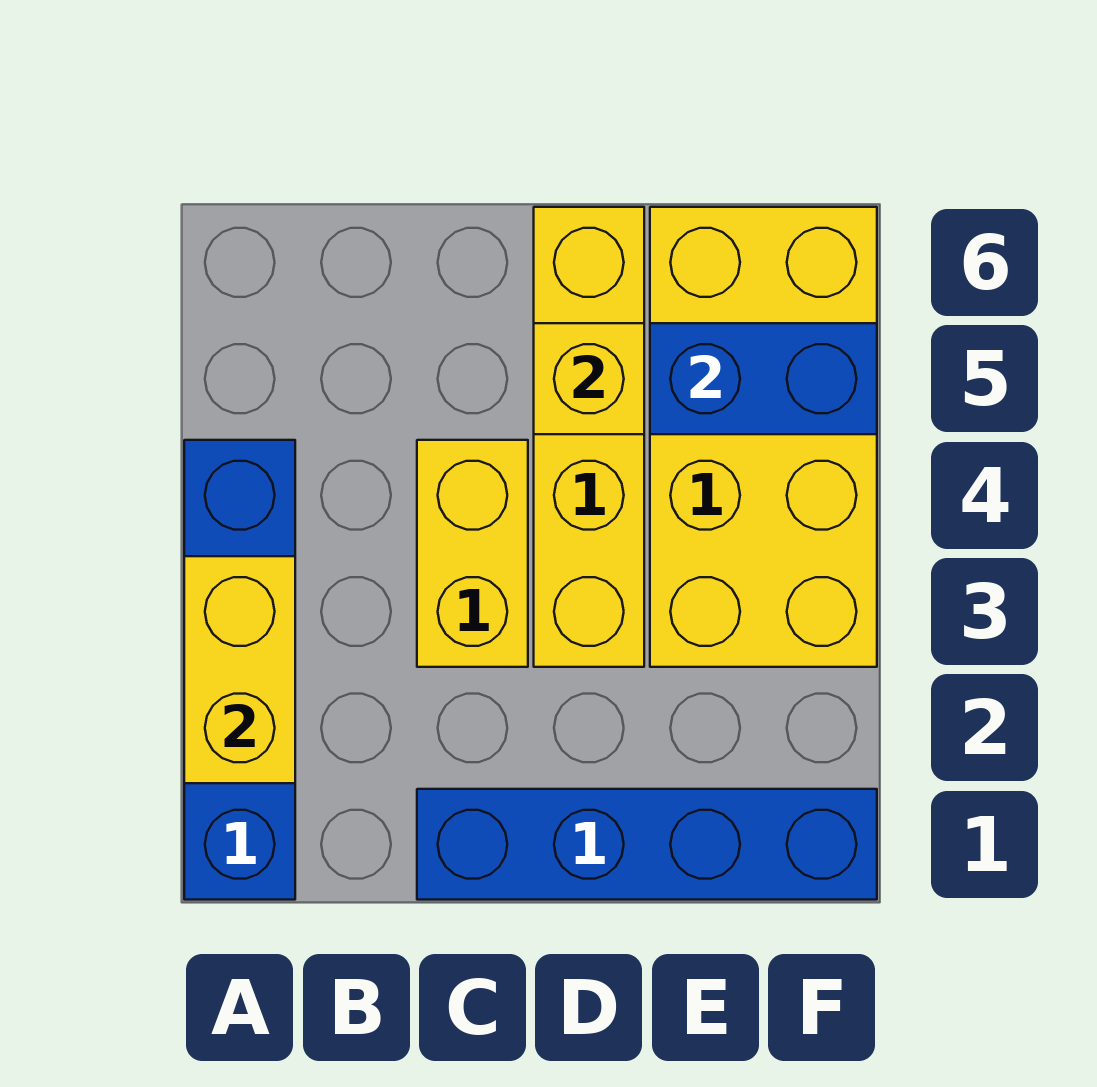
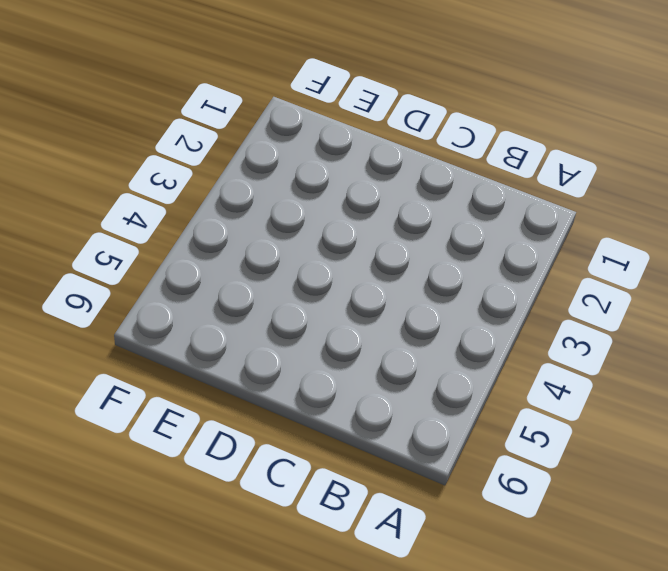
none -> blue 1x4 brick [184,440,295,900]
none -> blue 1x4 brick [417,789,877,900]

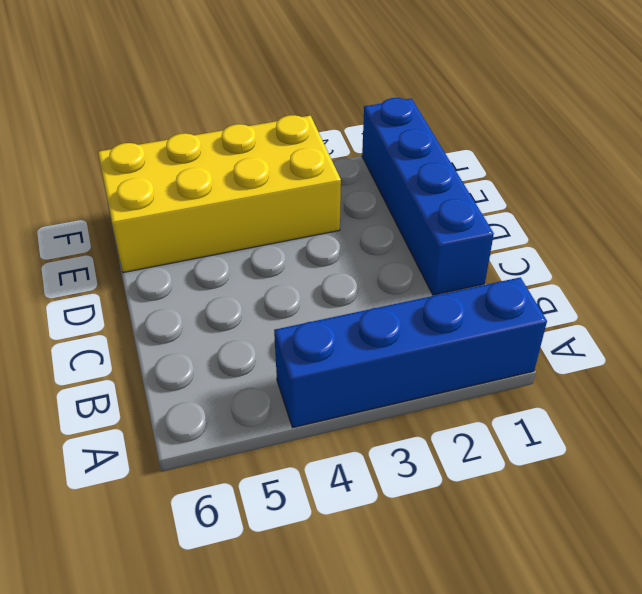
none -> yellow 1x2 brick [417,440,528,667]
none -> yellow 1x4 brick [534,207,644,667]

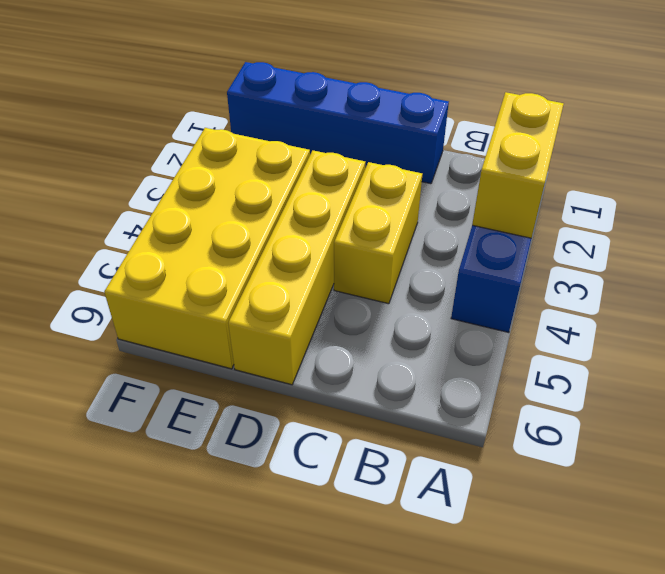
none -> yellow 1x1 brick [534,323,644,434]
none -> blue 1x2 brick [650,323,877,434]

